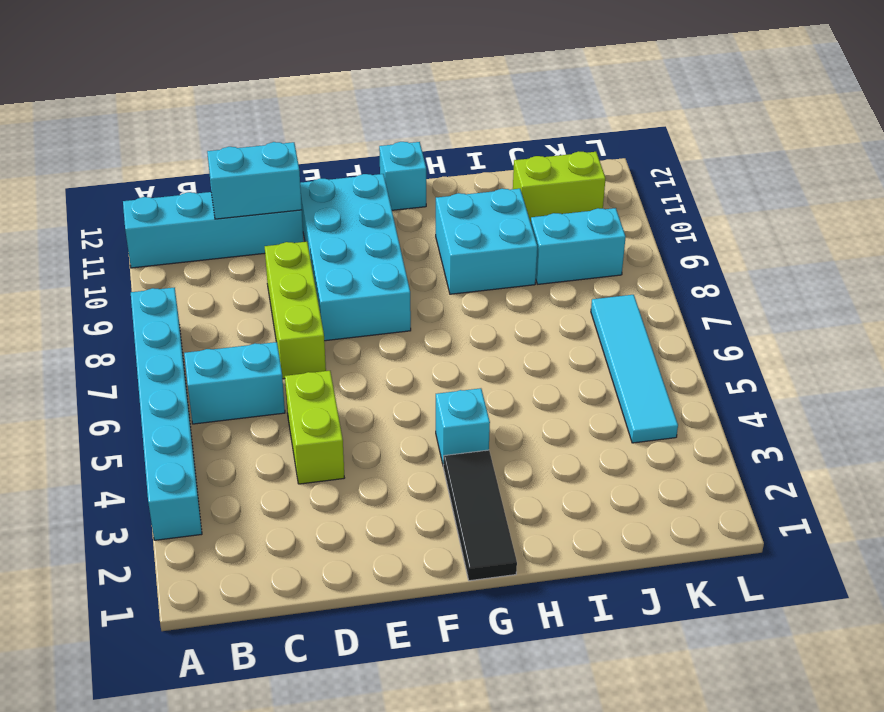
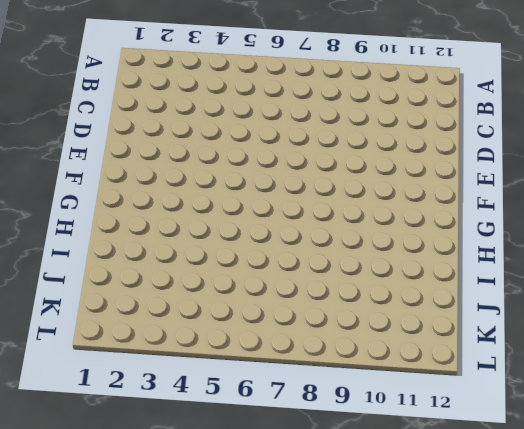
none -> cyan 1x6 brick [131,287,202,540]
none -> cyan 1x4 brick [123,192,304,268]
none -> cyan 1x2 brick [184,342,285,424]

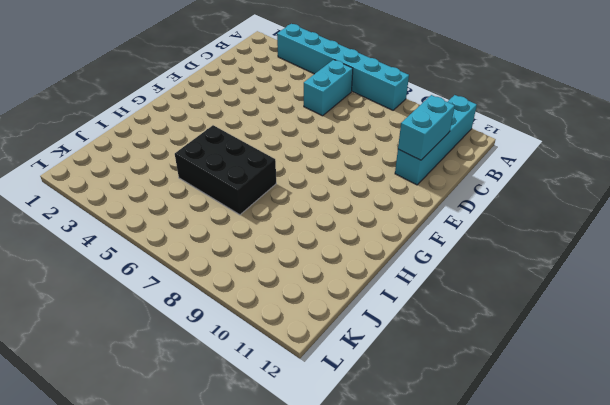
black 2x3 brick [175,125,276,215] -> none
none -> lime 1x2 brick [285,371,344,484]
none -> lime 1x3 brick [265,242,326,379]
none -> cyan 2x4 brick [300,174,411,341]

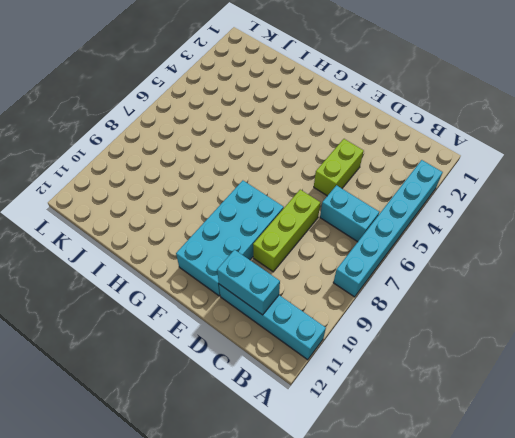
none -> black 1x3 tile [443,450,517,581]
none -> cyan 1x1 brick [436,388,490,465]
none -> cyan 1x1 brick [379,142,426,210]

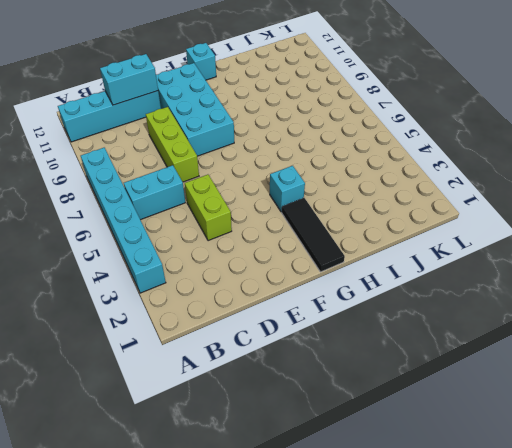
none -> cyan 2x2 brick [436,189,537,294]
none -> cyan 1x2 brick [531,208,626,284]
none -> lime 1x2 brick [513,151,606,222]

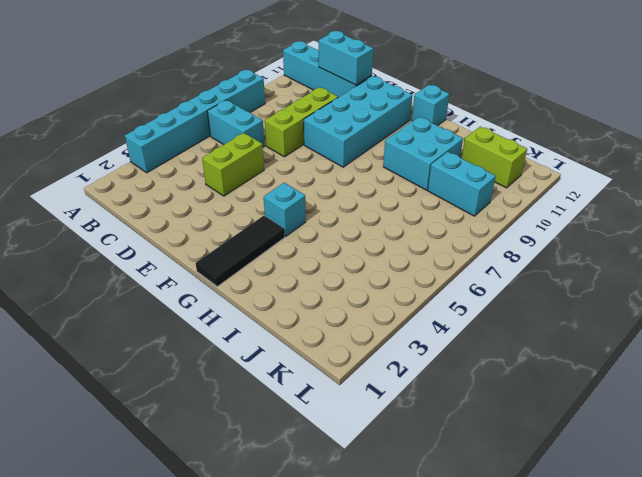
none -> cyan 1x4 tile [591,295,678,443]

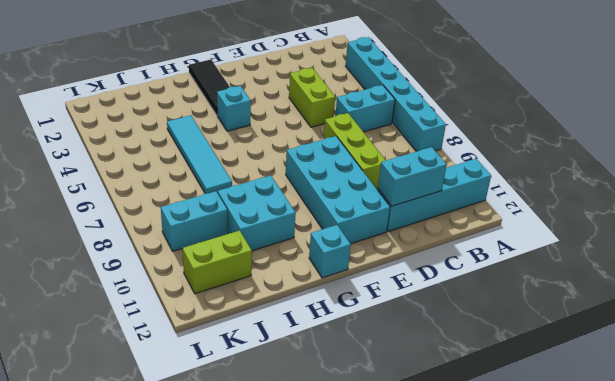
cyan 1x4 tile [167,115,232,194] -> cyan 1x4 tile moved to [591,295,678,443]

